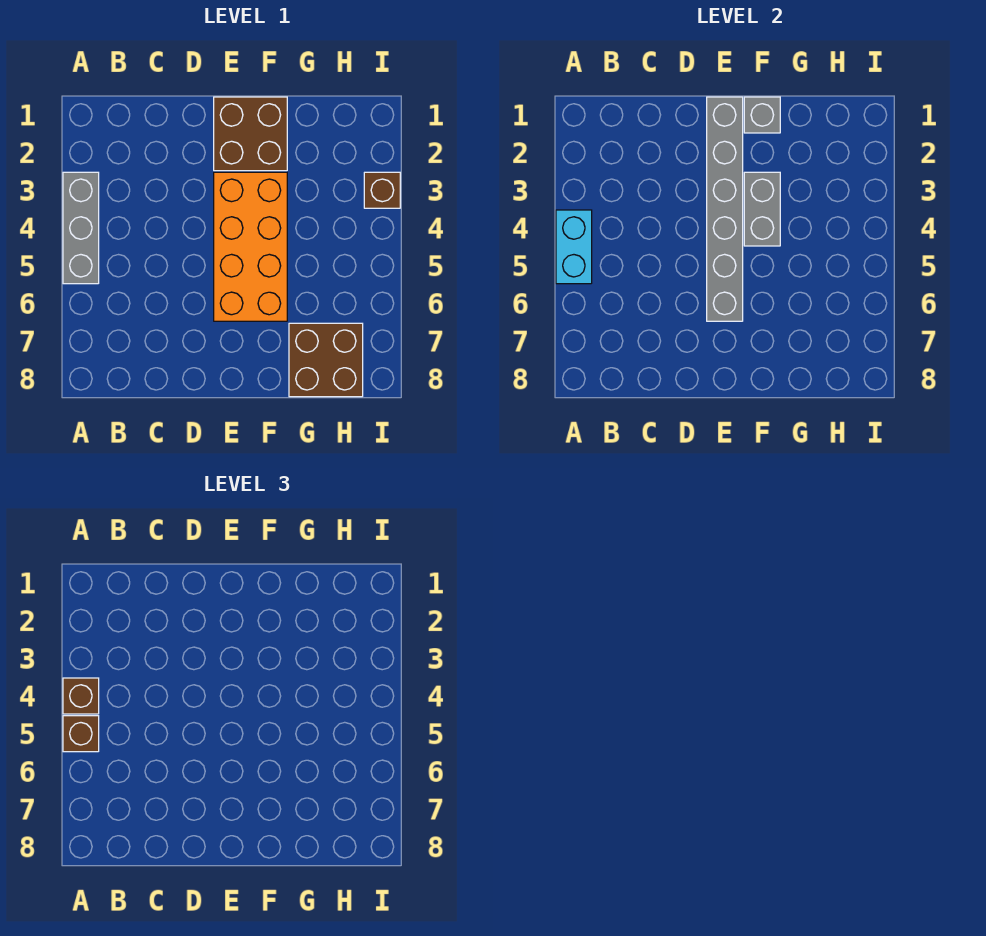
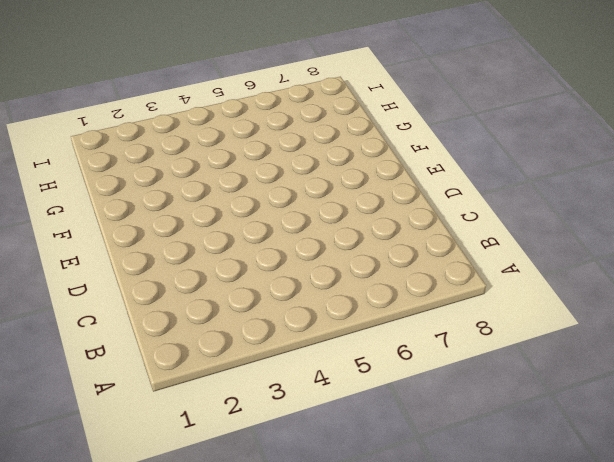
none -> grey 1x3 brick [63,172,99,284]
none -> brown 2x2 brick [214,97,287,171]

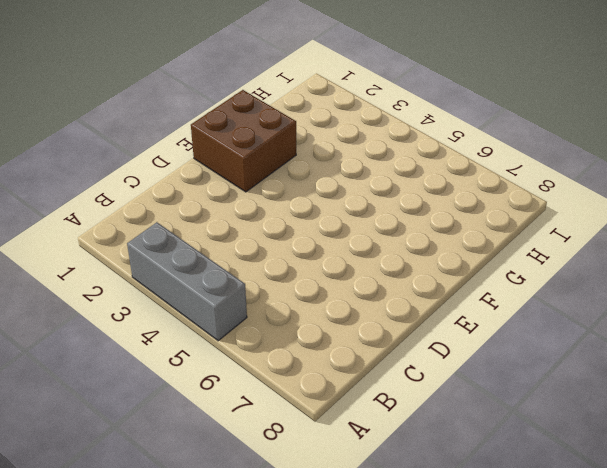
none -> orange 2x4 brick [214,172,287,321]
none -> brown 2x2 brick [289,323,363,397]

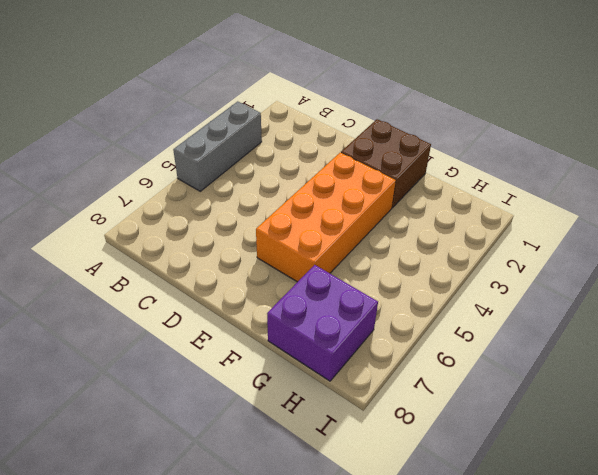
purple 2x2 brick [267,265,378,381] -> brown 2x2 brick [289,323,363,397]
none -> brown 1x1 brick [364,172,400,208]
none -> cyan 1x2 brick [556,210,592,284]

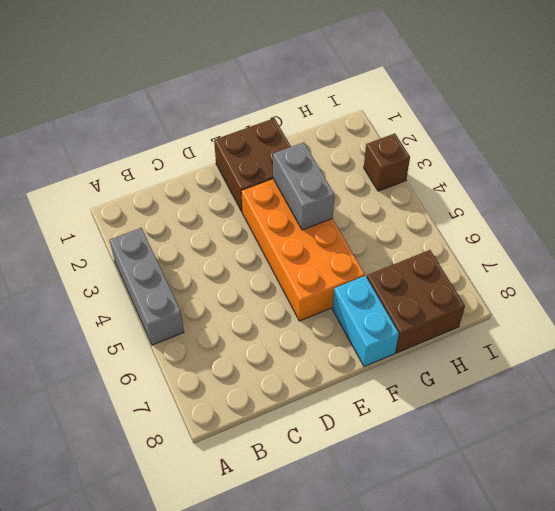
cyan 1x2 brick [332,276,399,367] -> cyan 1x2 brick moved to [556,210,592,284]
none -> grey 1x6 brick [707,97,743,321]
none -> grey 1x1 brick [744,97,780,133]

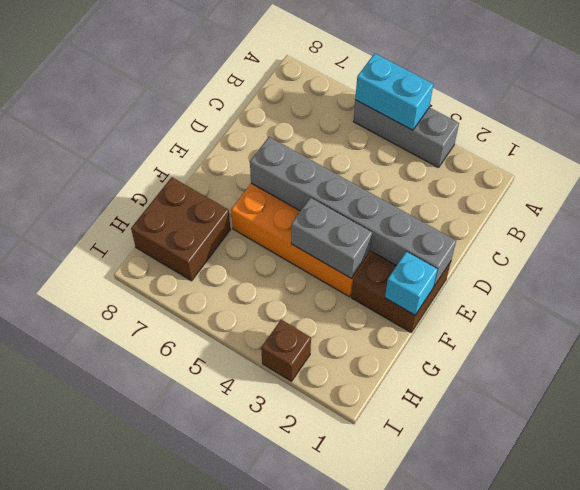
cyan 1x1 brick [385,252,437,315] -> grey 1x1 brick [744,97,780,133]
none -> brown 1x1 brick [63,678,99,714]
none -> brown 1x1 brick [63,716,99,752]

